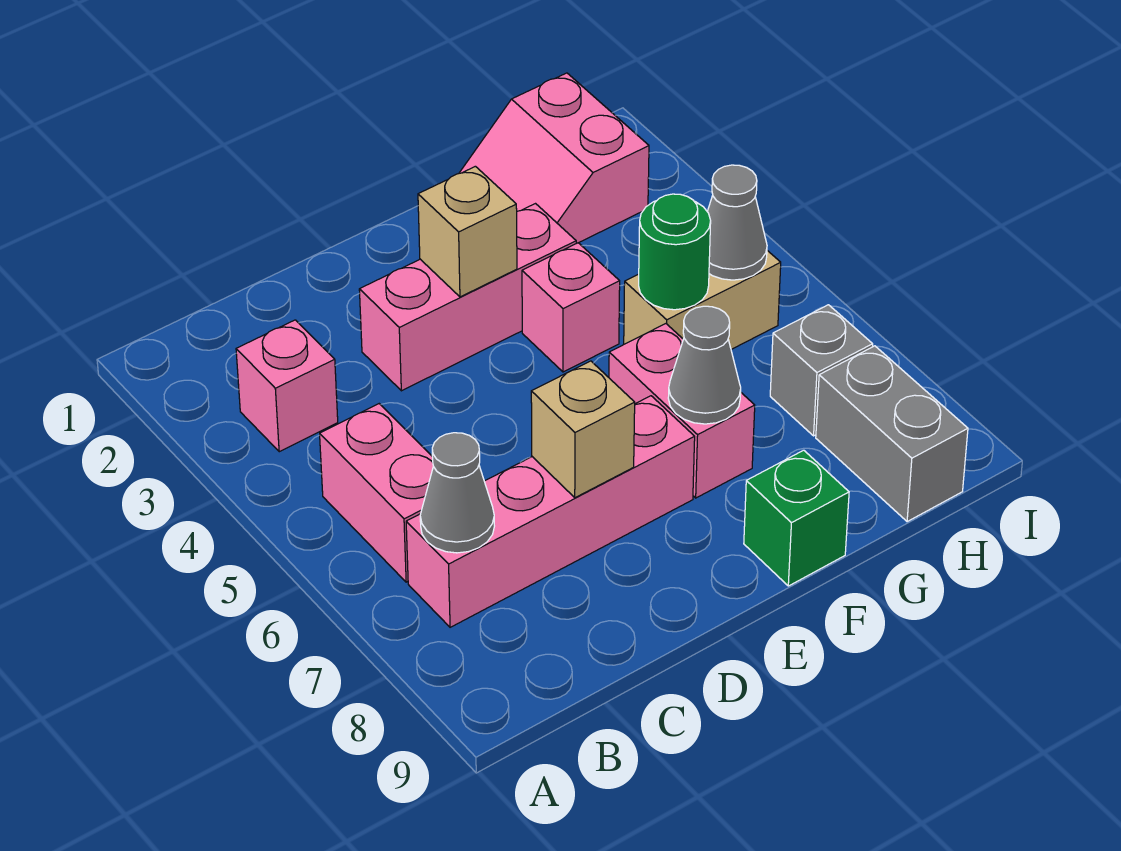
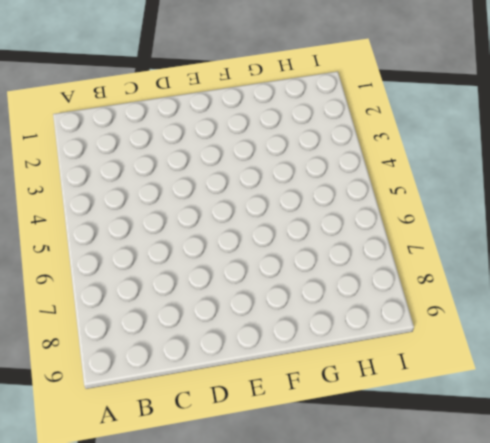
none -> pink 1x1 brick [236,320,338,452]
none -> pink 1x2 brick [320,404,433,582]
none -> pink 1x4 brick [406,396,695,627]

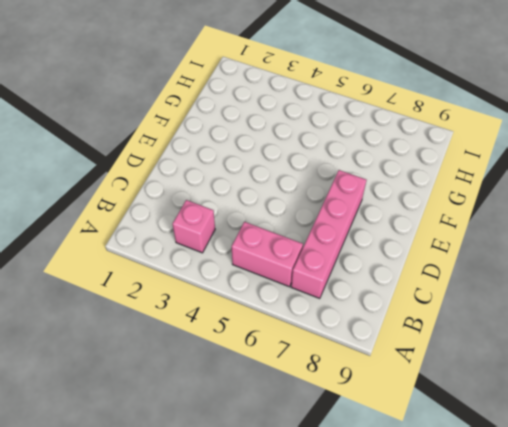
none -> pink 1x3 brick [359,204,576,391]
none -> pink 1x1 brick [522,243,620,372]
none -> pink 1x2 brick [609,324,755,498]

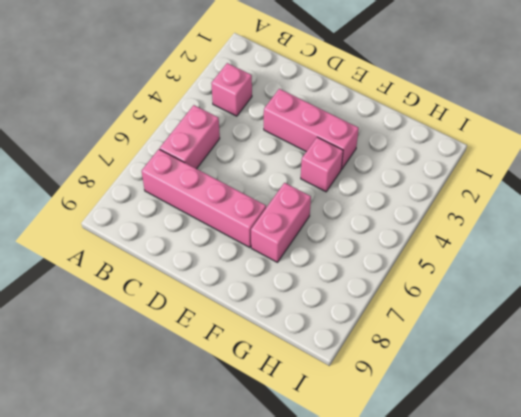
none -> green 1x1 brick [744,450,849,586]
none -> pink 2x2 slope [460,73,649,243]
none -> tan 1x2 brick [624,251,781,349]

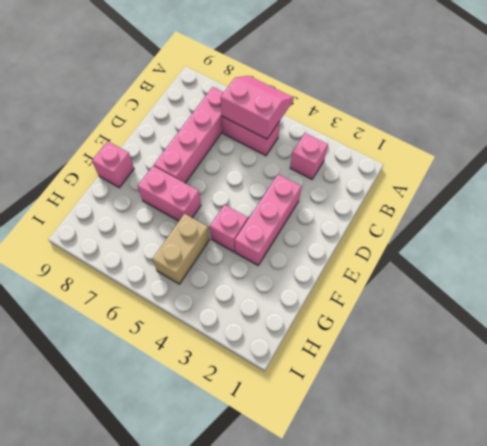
pink 2x2 slope [221,76,294,139] -> pink 2x2 slope moved to [460,73,649,243]
pink 1x1 brick [92,141,134,188] -> green 1x1 brick [744,450,849,586]
none -> grey 1x1 brick [770,305,873,436]
none -> grey 1x2 brick [816,346,968,522]
none -> grey 1x1 cone [420,433,494,553]

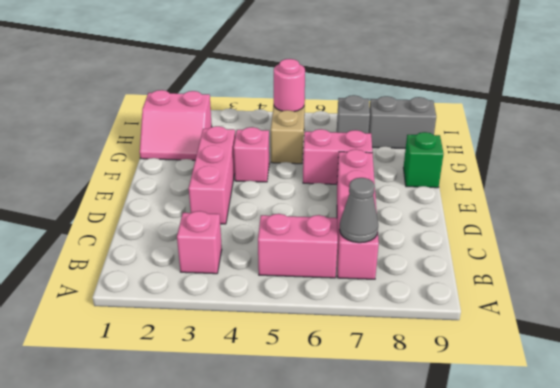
pink 1x1 round brick [274,59,305,112] -> grey 1x1 cone [707,165,767,280]
none -> tan 1x1 brick [531,361,635,498]
none -> tan 1x1 brick [418,166,517,297]
none -> grey 1x1 cone [668,306,741,424]

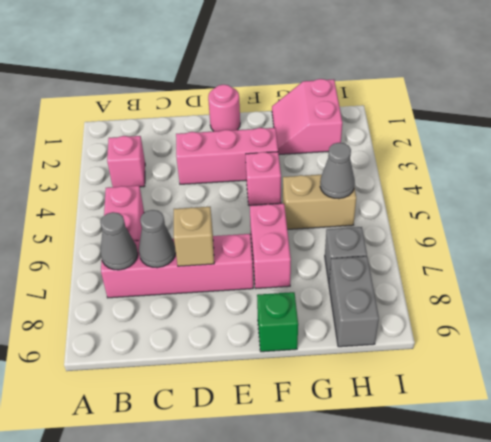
grey 1x1 cone [139,210,176,268] -> grey 1x1 cone moved to [668,306,741,424]
pink 1x1 round brick [208,85,240,131] -> none
none -> tan 1x1 brick [418,166,517,297]
none -> green 1x1 round brick [639,194,711,310]

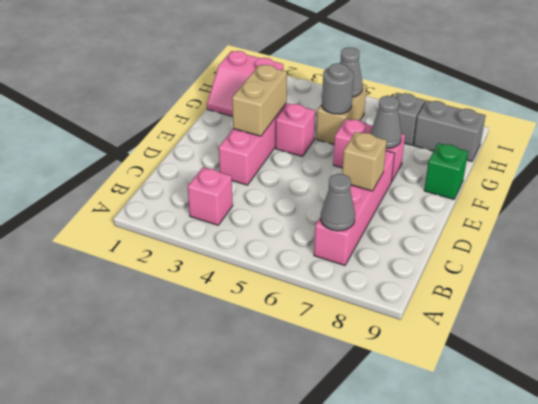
tan 1x2 brick [232,65,287,136] -> tan 1x1 brick [418,166,517,297]
grey 1x1 round brick [322,63,354,114] -> green 1x1 round brick [639,194,711,310]
none -> pink 1x2 brick [320,404,433,582]

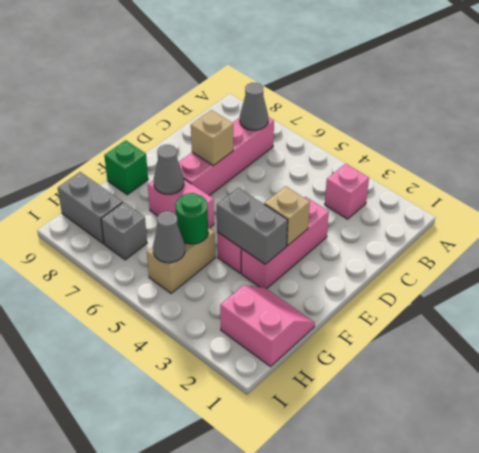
grey 1x2 brick [217,188,288,264] -> none
none -> pink 1x2 brick [320,404,433,582]

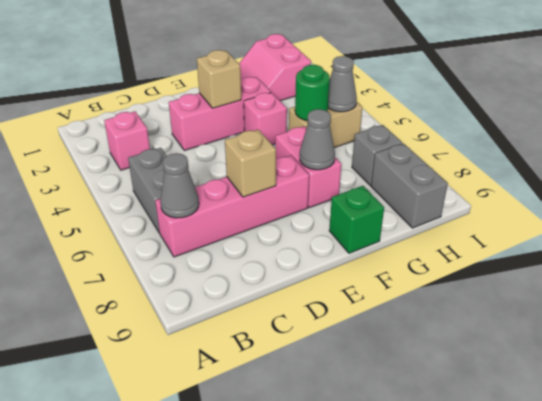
grey 1x2 brick [128,148,166,233] -> pink 1x2 brick [320,404,433,582]

